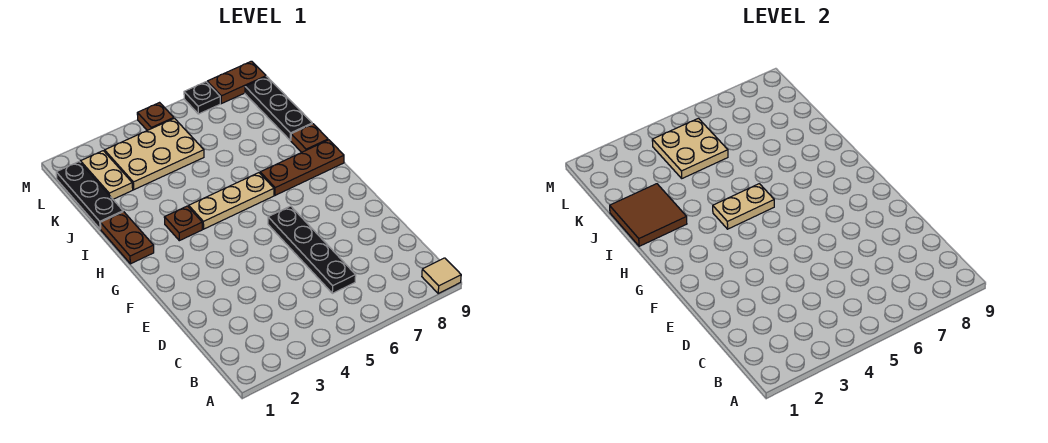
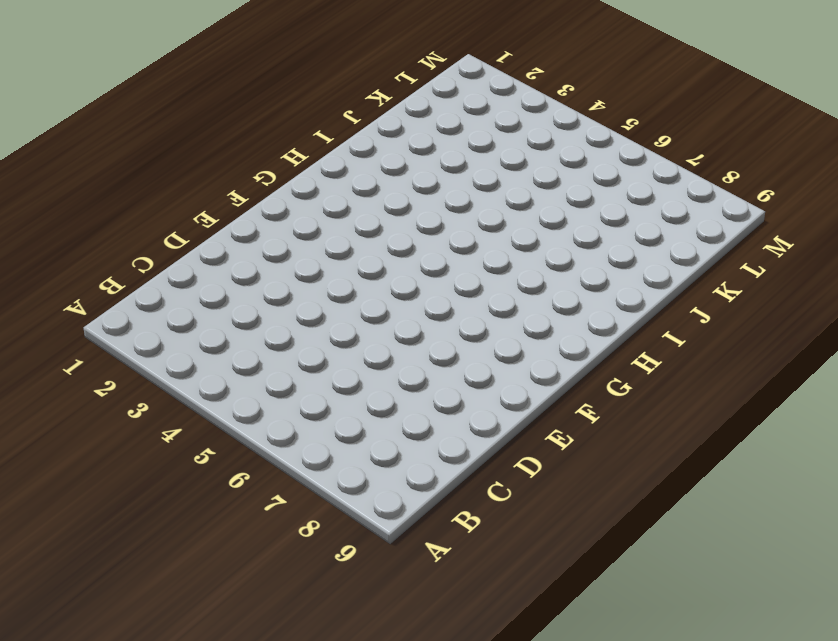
none -> tan 1x1 tile [422,258,461,293]
none -> black 1x4 plate [268,206,356,293]
none -> brown 1x2 plate [100,212,154,264]

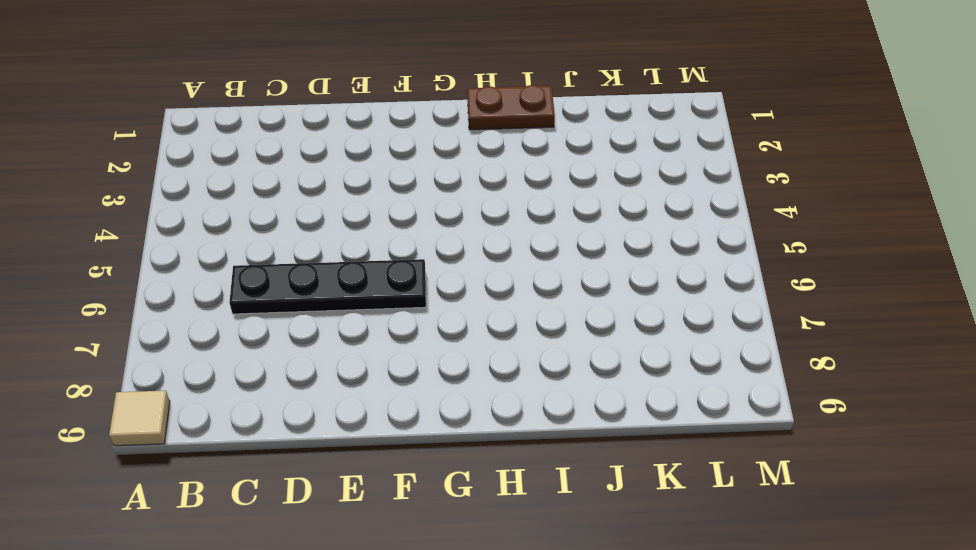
none -> brown 1x1 plate [164,206,202,241]
none -> tan 1x3 plate [189,173,274,229]
none -> brown 1x3 plate [260,140,344,195]

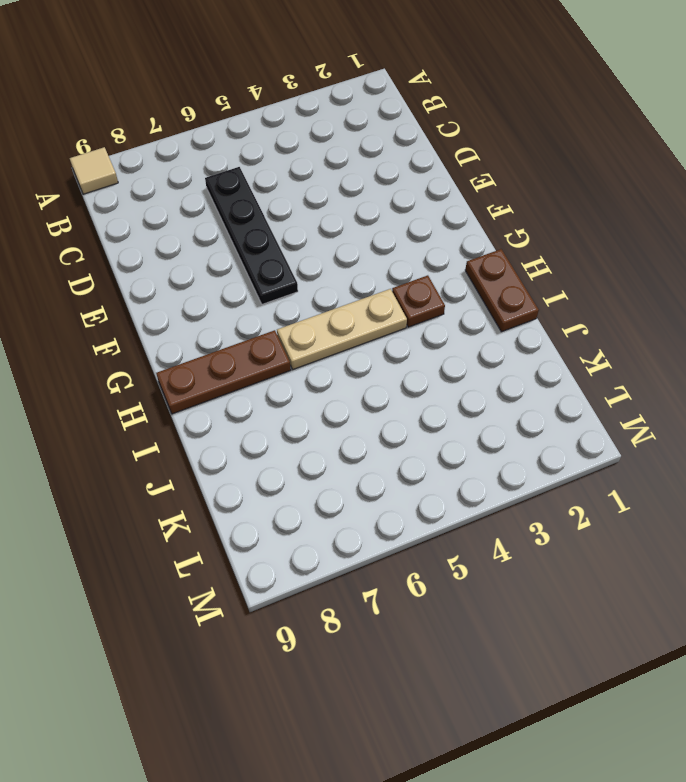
none -> brown 1x1 plate [291,124,328,152]
none -> black 1x3 plate [56,162,123,229]
none -> black 1x3 plate [245,77,312,141]

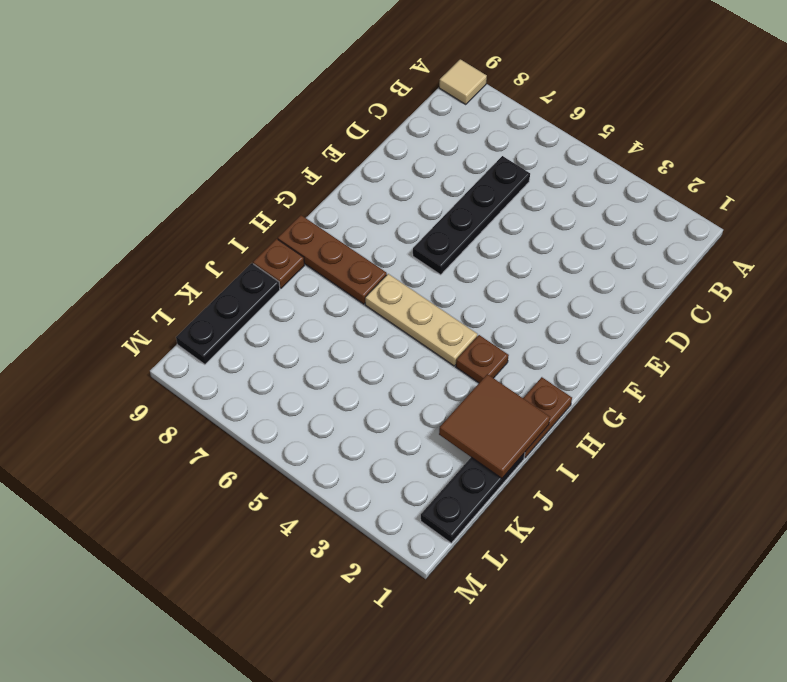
none -> tan 1x2 plate [81,151,133,199]
none -> tan 2x3 plate [105,118,204,190]
none -> brown 1x1 plate [137,103,174,130]

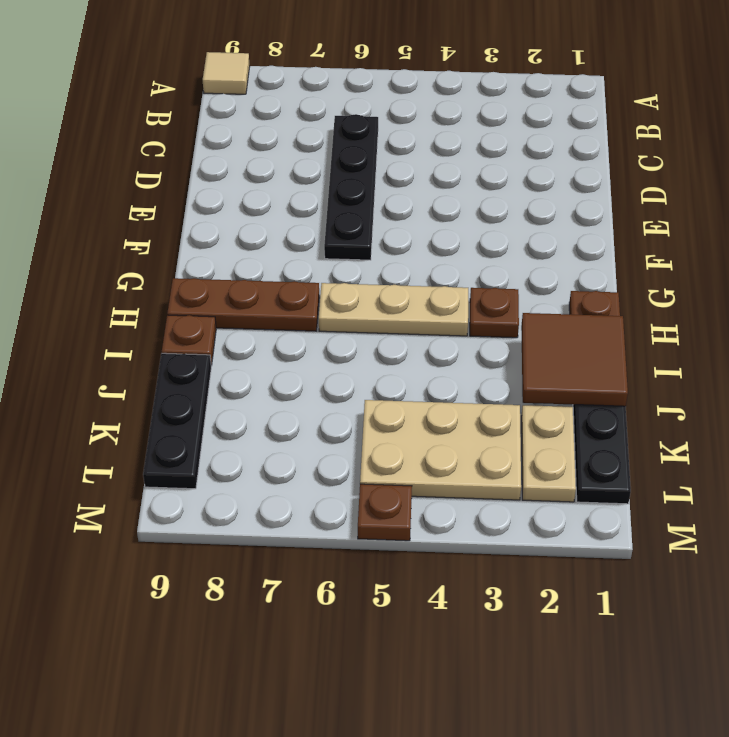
none -> black 1x1 plate [184,82,220,114]
none -> brown 1x2 plate [207,61,266,103]
none -> tan 1x2 plate [713,184,774,229]

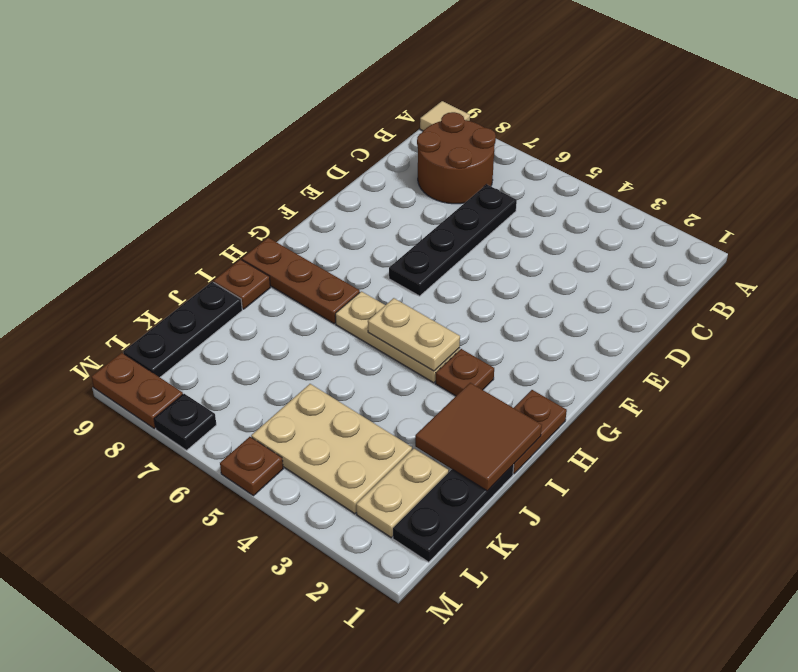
brown 2x2 round brick [417,112,496,204] -> none
none -> tan 2x2 plate [652,118,728,178]

